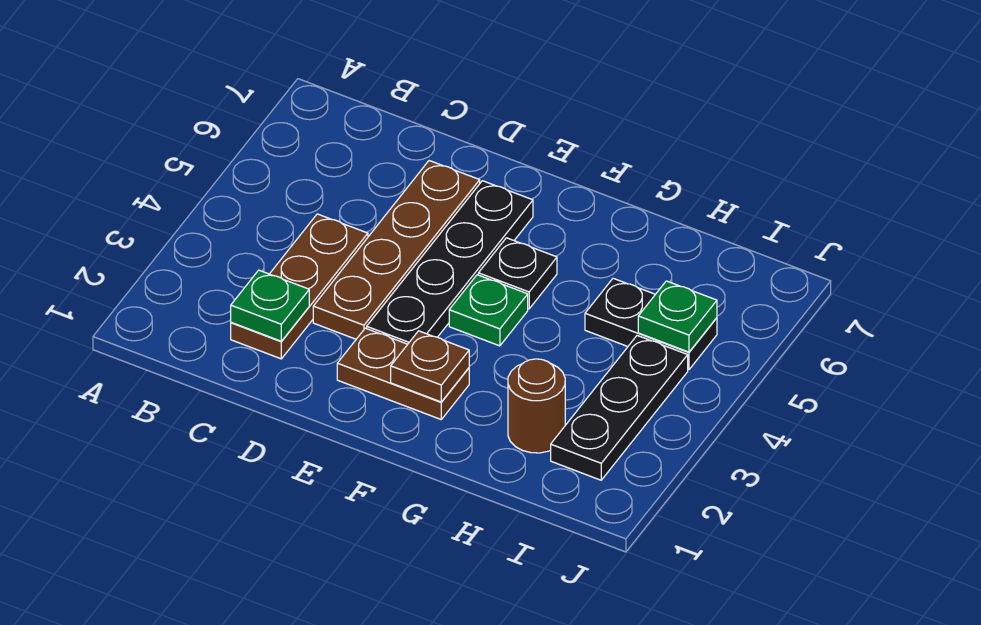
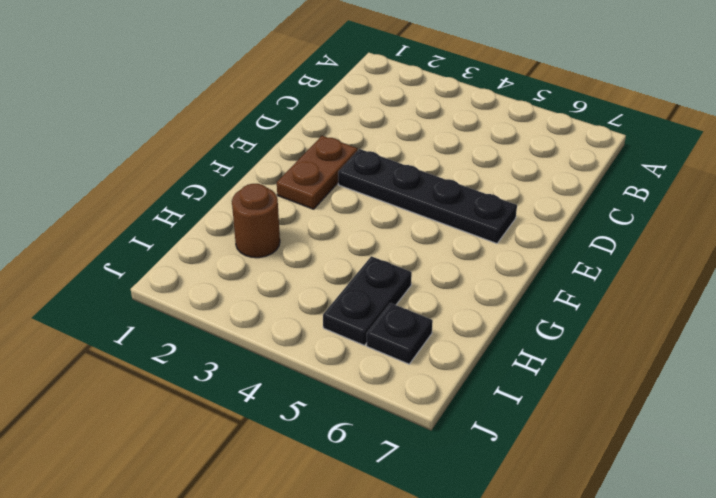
black 1x1 plate [367,303,433,364] -> black 1x1 plate moved to [478,238,557,309]
none -> brown 1x3 plate [231,214,368,359]
none -> brown 1x4 plate [313,161,480,339]
none -> green 1x1 plate [449,275,528,346]

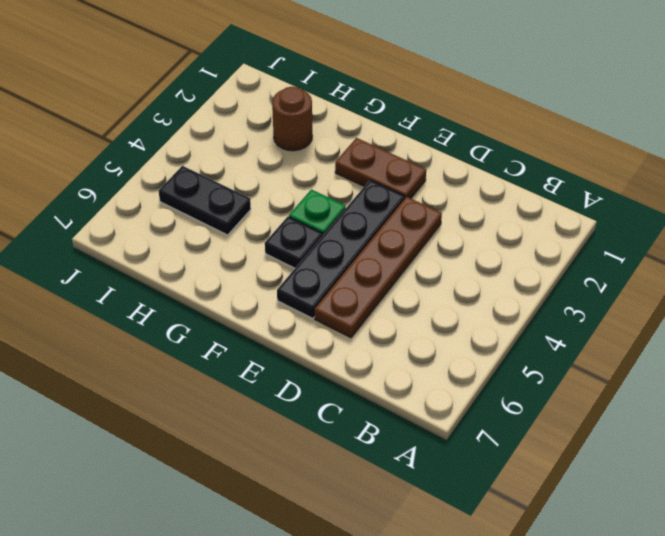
none -> brown 1x3 plate [231,214,368,359]
none -> black 1x3 plate [551,336,688,480]
none -> green 1x1 plate [231,270,309,341]

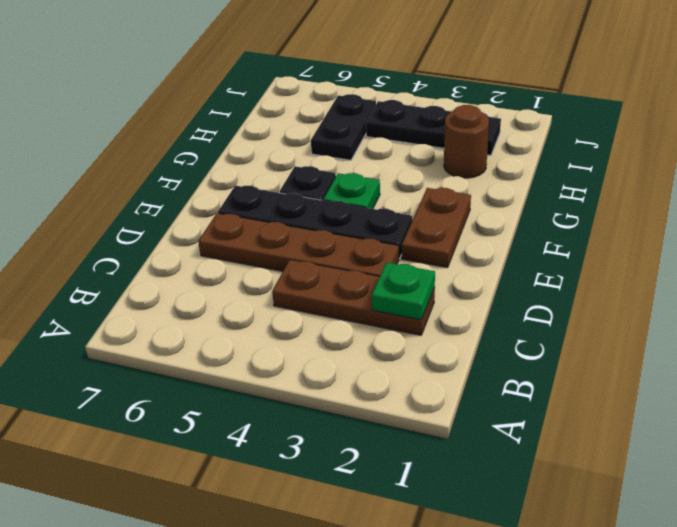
none -> brown 1x1 plate [391,331,469,402]
none -> green 1x1 plate [638,281,717,352]

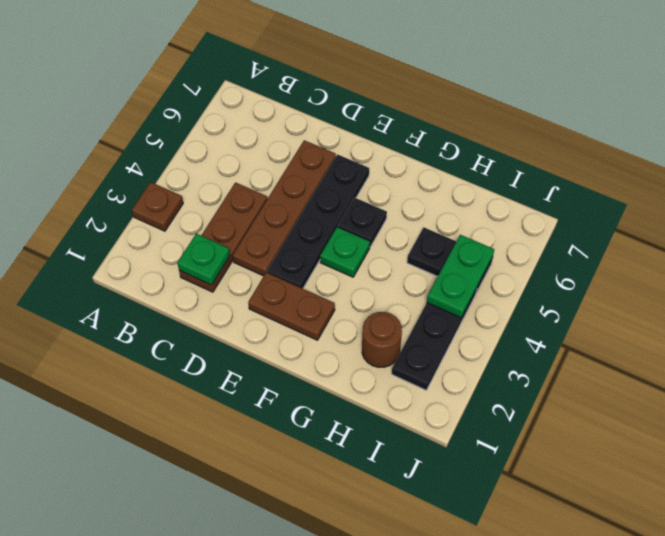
brown 1x1 plate [132,182,183,231] -> brown 1x1 plate moved to [391,331,469,402]
green 1x2 plate [427,235,494,318] -> green 1x1 plate [638,281,717,352]

